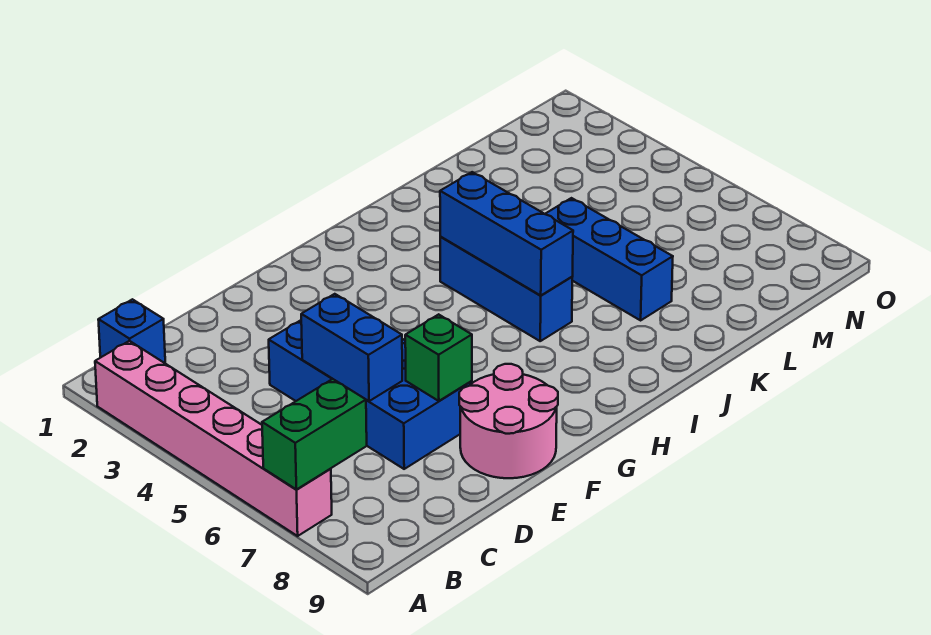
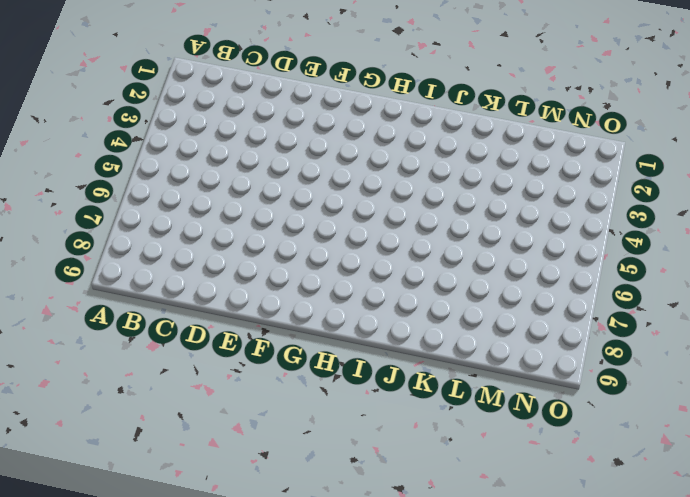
none -> pink 1x6 brick [95,341,332,536]
none -> blue 1x1 brick [98,299,165,363]

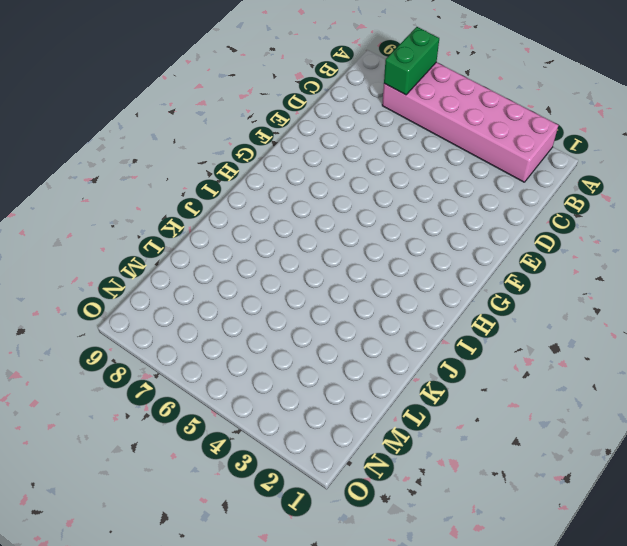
pink 2x6 brick [382,62,558,182] -> pink 1x6 brick [95,341,332,536]
none -> blue 1x1 brick [98,299,165,363]
none -> blue 2x4 brick [269,320,472,469]

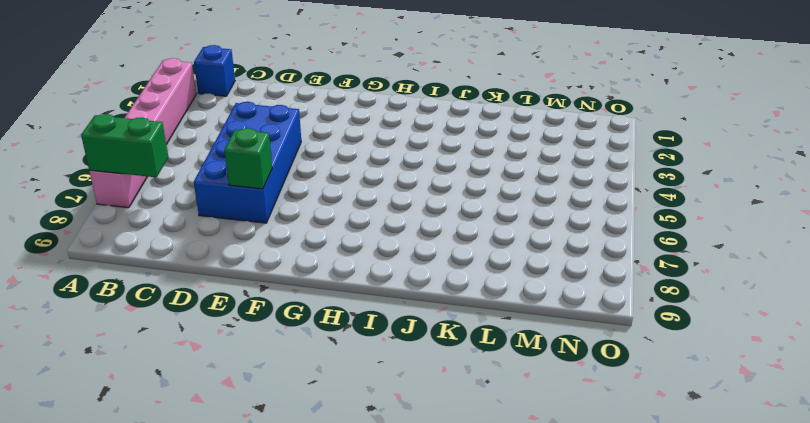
none -> pink 2x2 round brick [459,364,558,478]
none -> blue 1x3 brick [440,237,572,341]

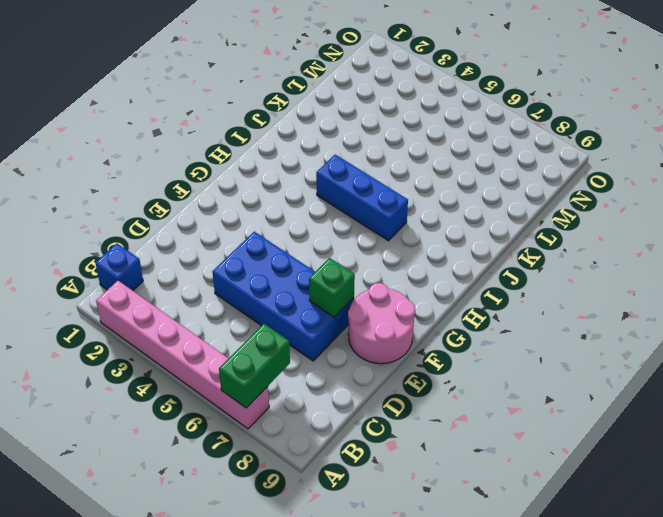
none -> blue 1x3 brick [546,198,673,320]
none -> blue 1x2 brick [301,294,402,401]

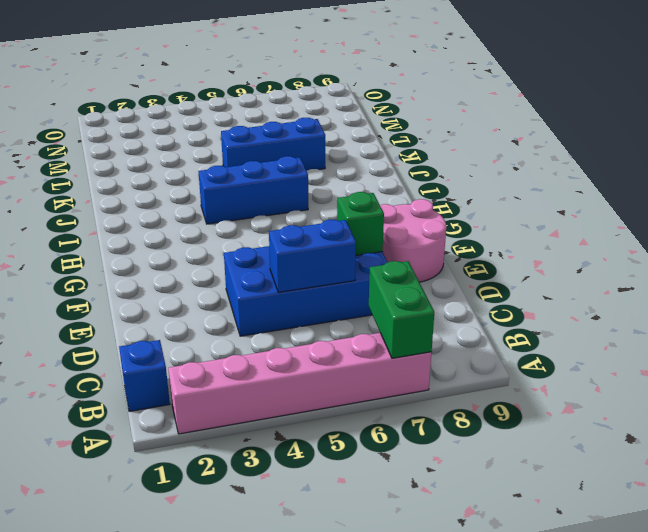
none -> blue 1x3 brick [440,172,573,295]

